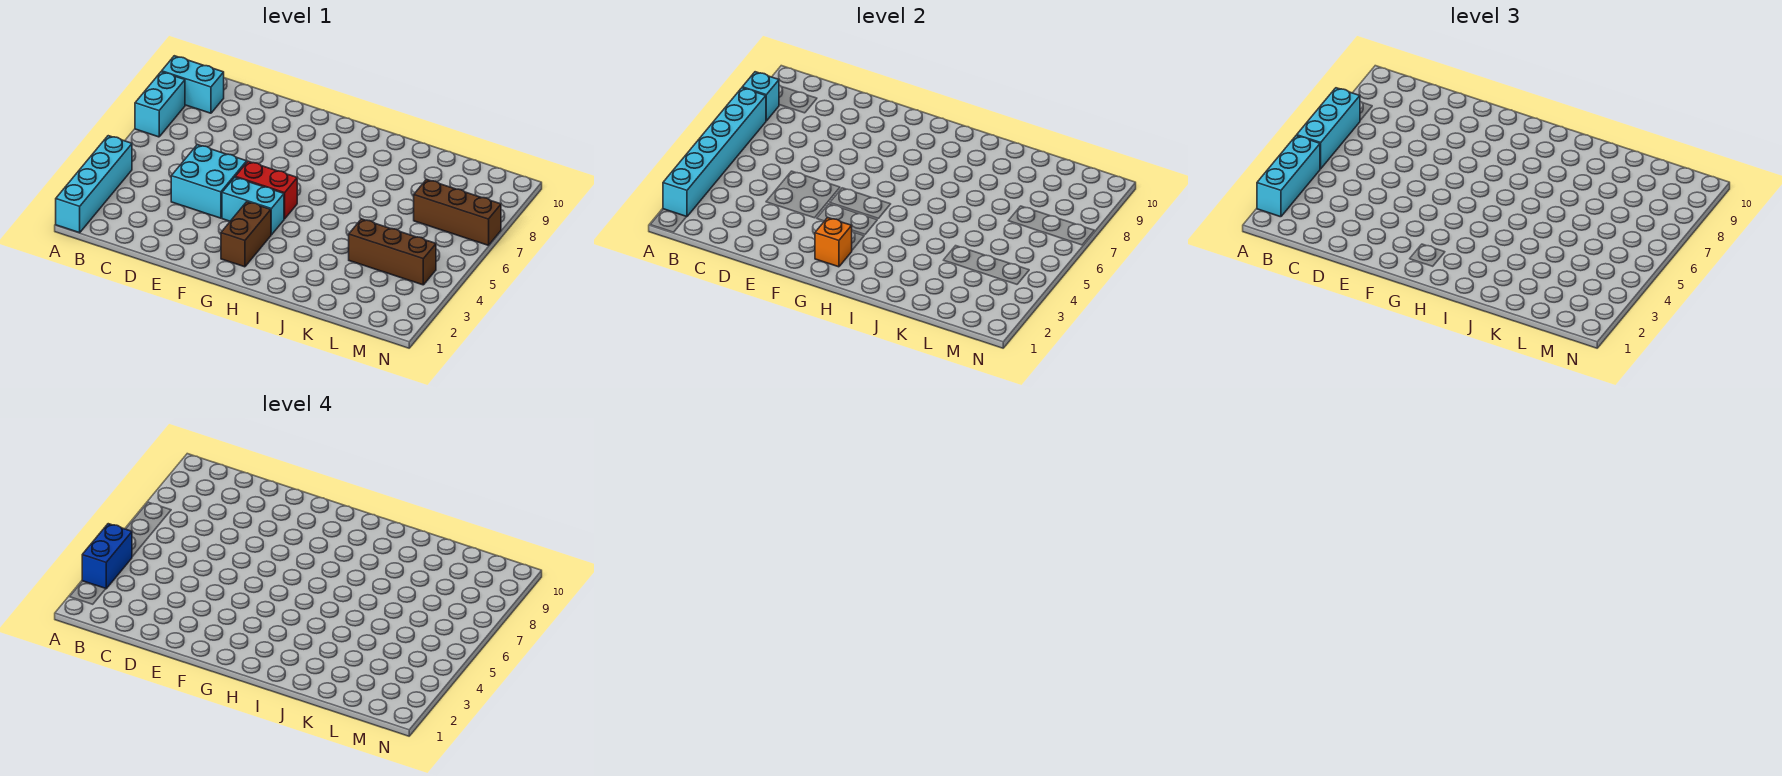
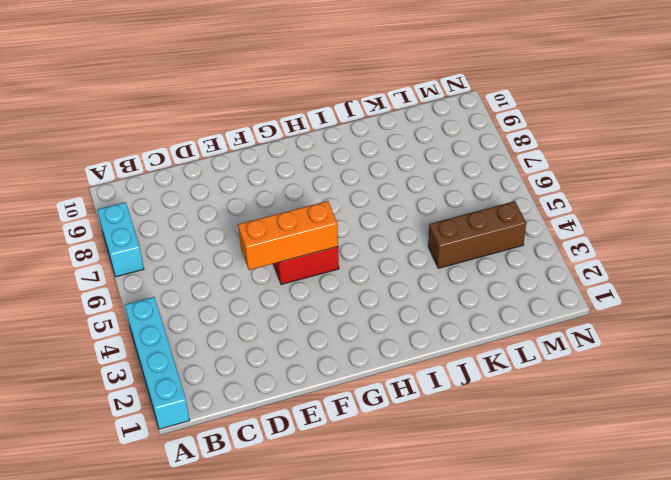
orange 1x3 brick [238,201,338,270] -> none
none -> cyan 1x2 brick [162,56,224,113]
none -> cyan 2x2 brick [171,145,247,218]
none -> cyan 1x2 brick [222,177,284,235]

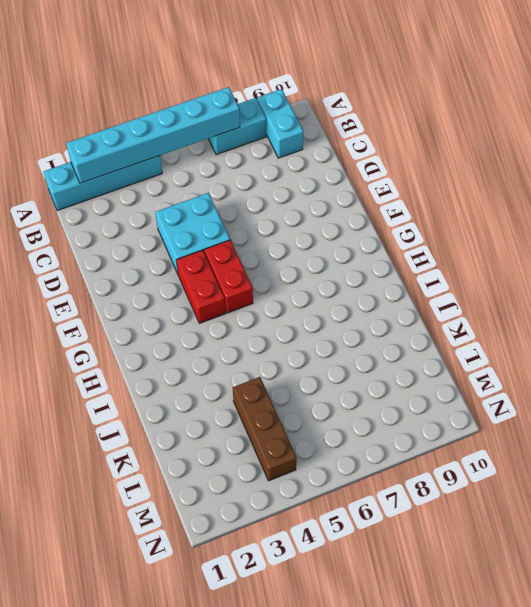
red 1x2 brick [176,250,226,323] -> cyan 1x2 brick [222,177,284,235]
none -> brown 1x2 brick [221,202,271,267]
none -> brown 1x3 brick [414,180,501,245]
none -> cyan 1x1 brick [742,72,779,121]

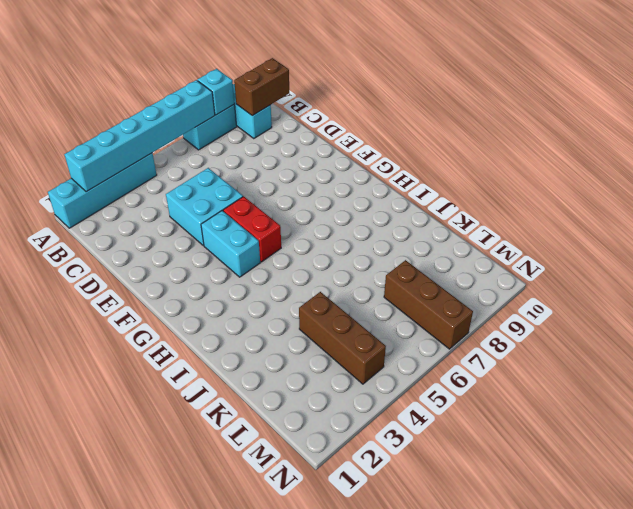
brown 1x2 brick [234,58,289,116] -> brown 1x2 brick moved to [221,202,271,267]
none -> orange 1x1 brick [815,218,852,267]
none -> cyan 1x3 brick [1257,136,1320,217]
none -> cyan 1x3 brick [1297,88,1360,169]

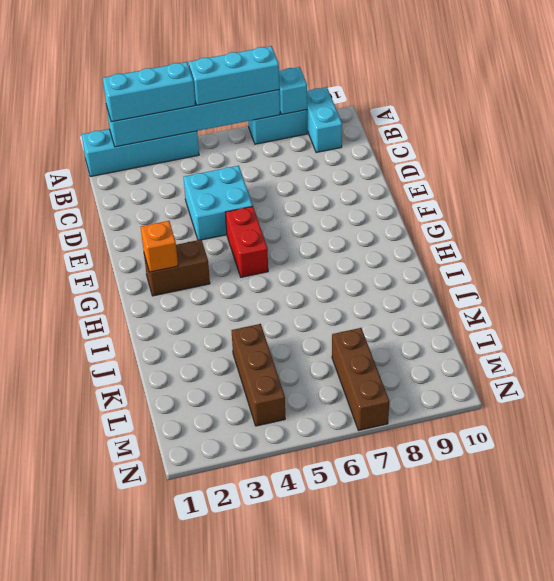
none -> cyan 1x2 brick [222,177,284,235]
none -> blue 1x2 brick [82,524,132,589]

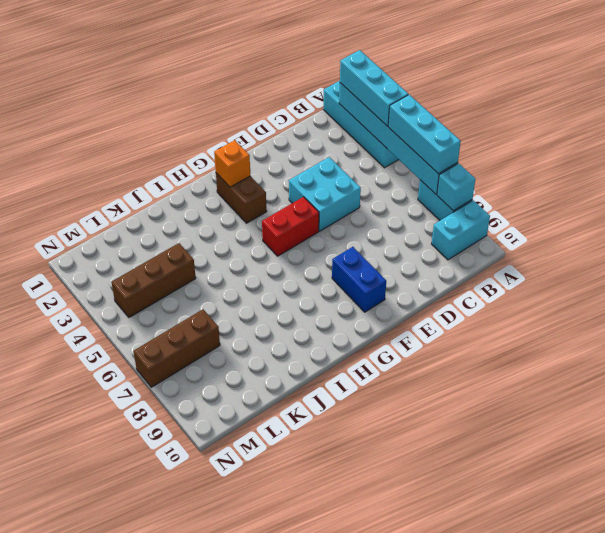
blue 1x2 brick [332,247,386,312] -> blue 1x2 brick moved to [82,524,132,589]
none -> cyan 1x2 brick [222,177,284,235]

